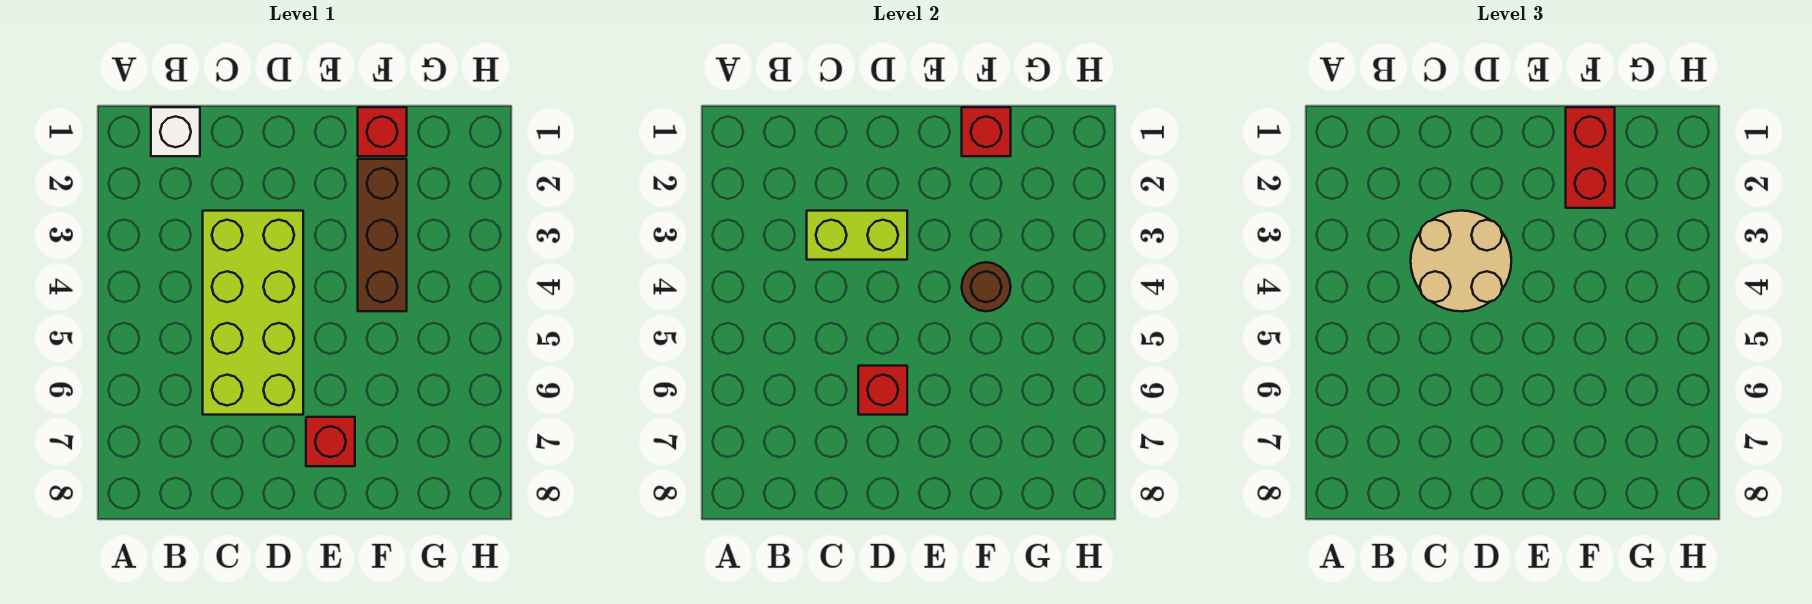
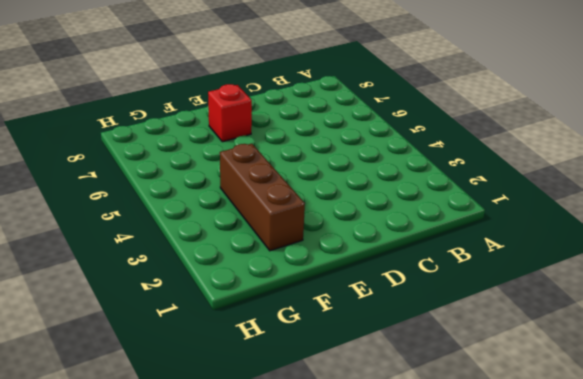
none -> white 1x1 brick [151,107,200,156]
none -> lime 2x4 brick [203,211,303,415]

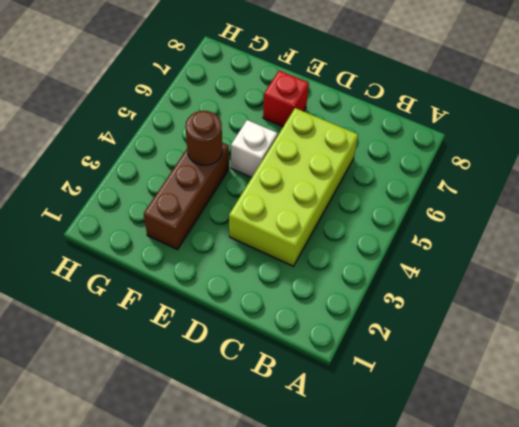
white 1x1 brick [231,120,278,177] -> white 1x1 brick moved to [151,107,200,156]
none -> red 1x1 brick [358,107,407,156]
none -> lime 1x2 brick [807,211,907,260]

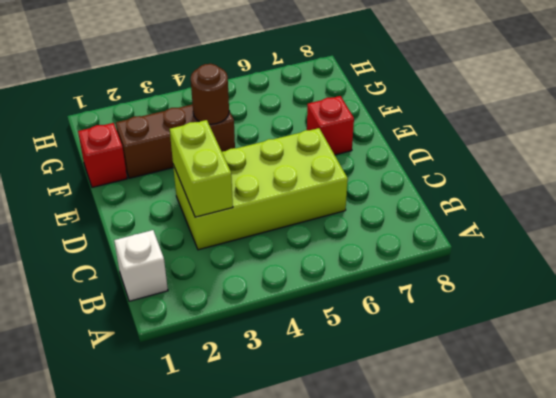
none -> red 1x1 brick [858,366,907,415]
none -> red 1x1 brick [962,107,1011,156]

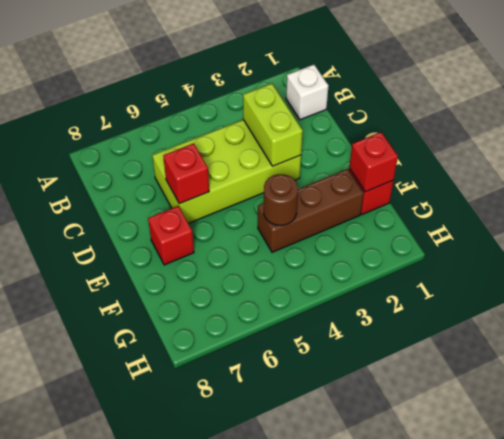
none -> tan 2x2 round brick [1411,211,1511,311]
none -> red 1x2 brick [1566,107,1615,208]

